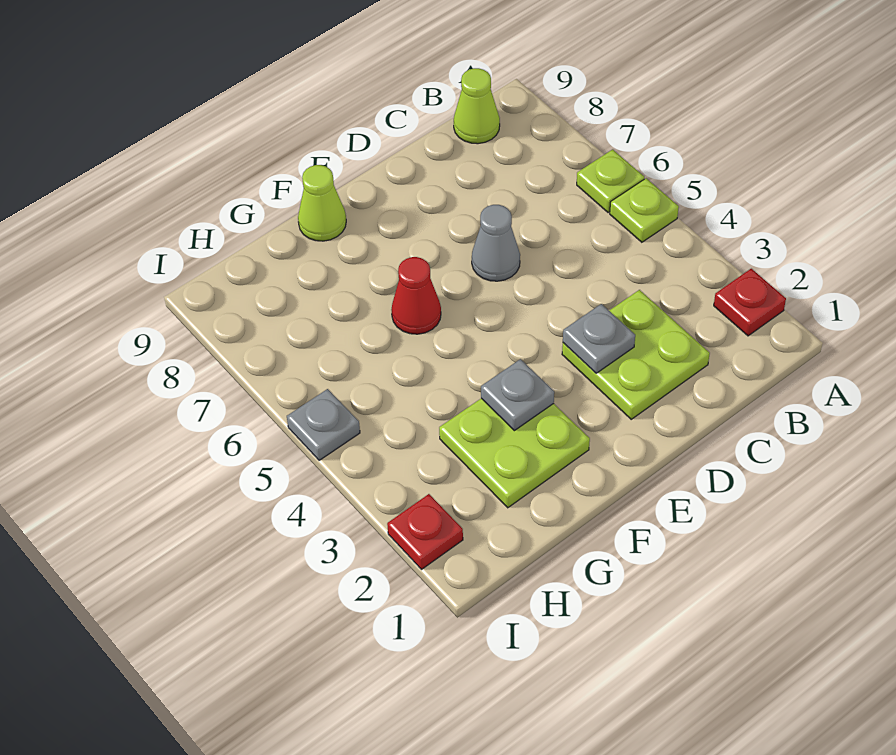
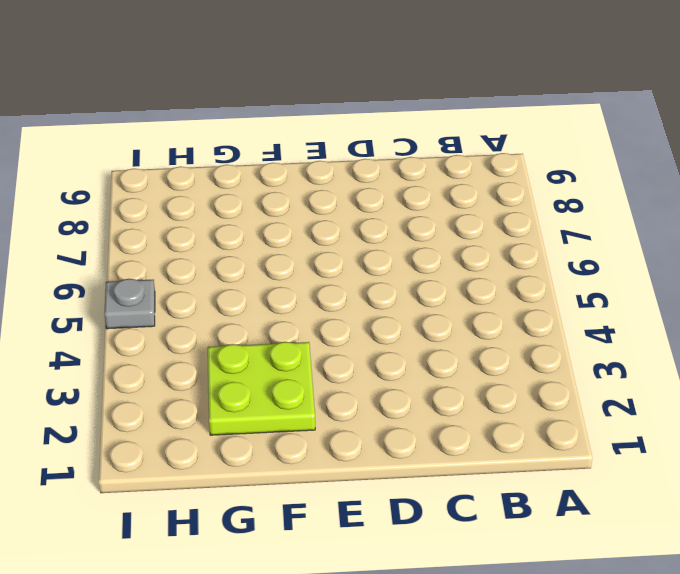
none -> red 1x1 plate [714,269,786,336]
none -> lime 1x1 plate [610,178,679,242]
none -> lime 1x1 plate [577,149,644,213]

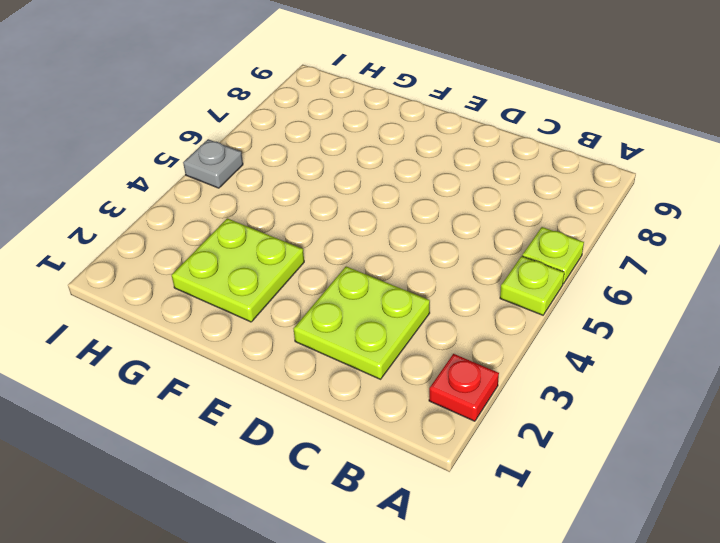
none -> lime 1x1 cone [454,68,500,144]
none -> grey 1x1 cone [472,205,520,281]
none -> red 1x1 cone [391,257,441,334]

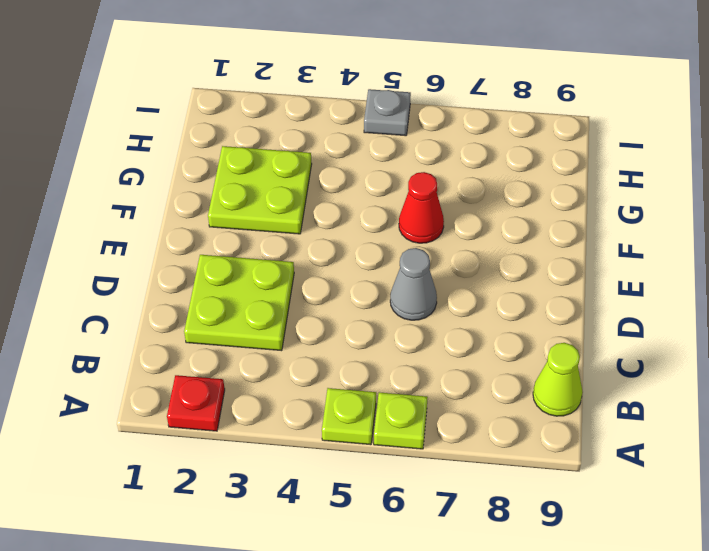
none -> lime 1x1 cone [298,165,346,241]
none -> red 1x1 plate [387,494,463,569]
none -> grey 1x1 plate [563,304,635,373]

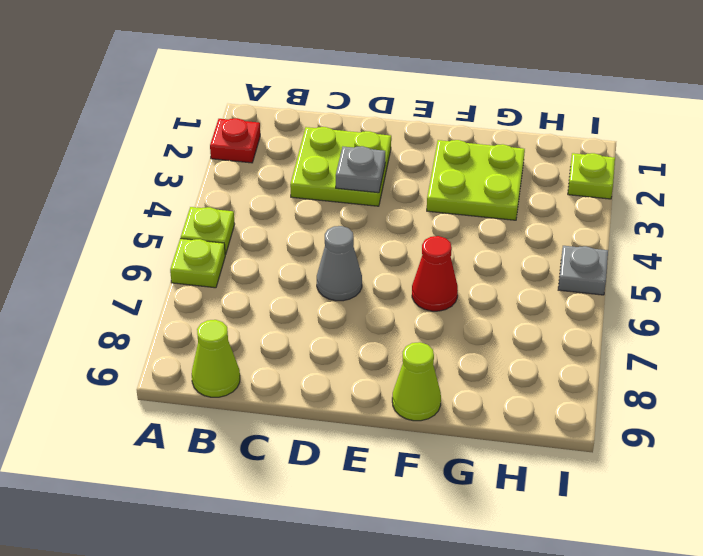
lime 1x1 plate [568,153,615,199] -> red 1x1 plate [387,494,463,569]
none -> grey 1x1 plate [481,359,554,431]

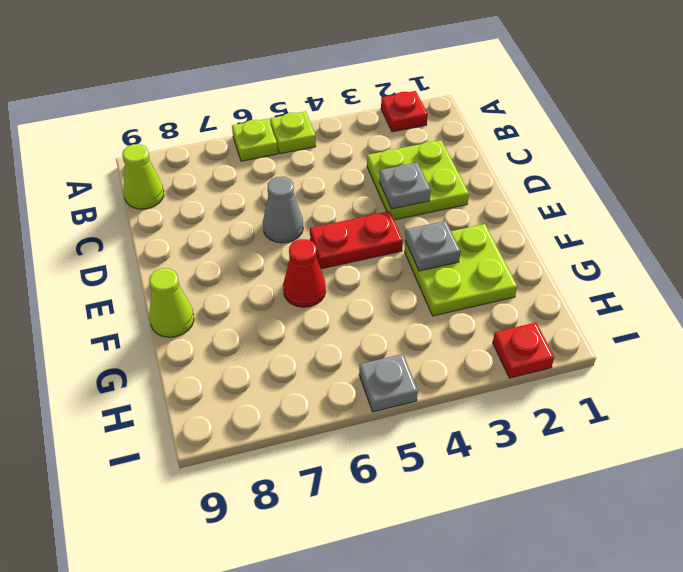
red 1x2 plate [310,211,403,269] -> none

